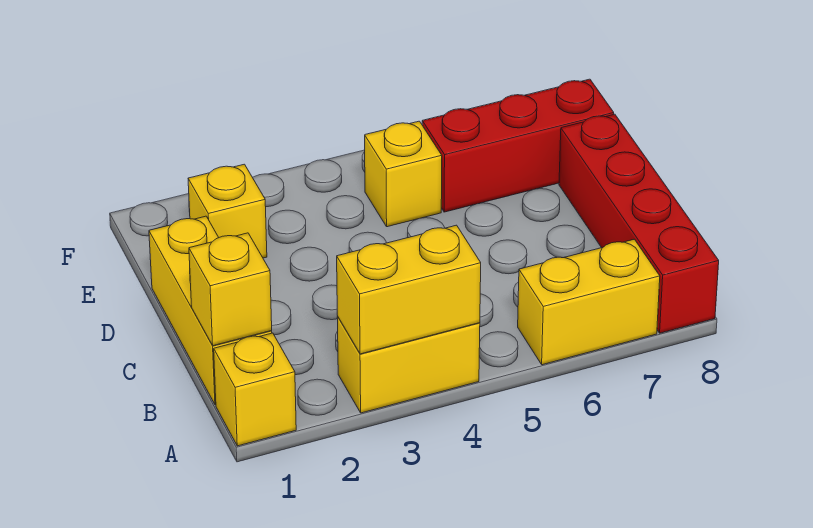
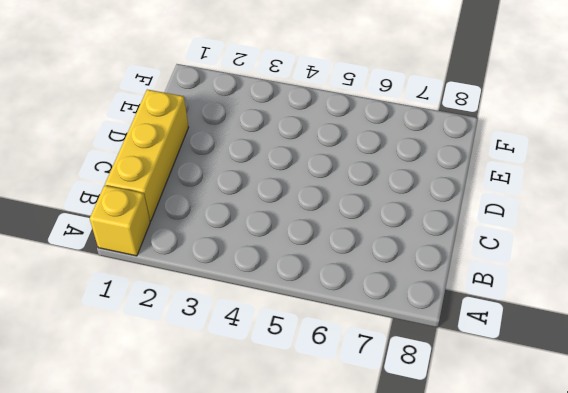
none -> yellow 1x2 brick [337,317,480,413]
none -> yellow 1x2 brick [518,239,660,365]

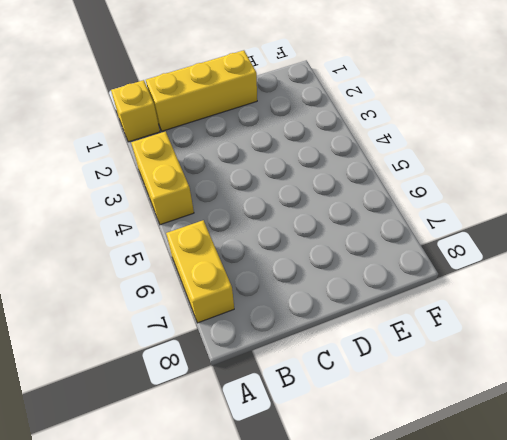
none -> red 1x4 brick [559,114,719,333]
none -> yellow 1x1 brick [188,164,267,258]

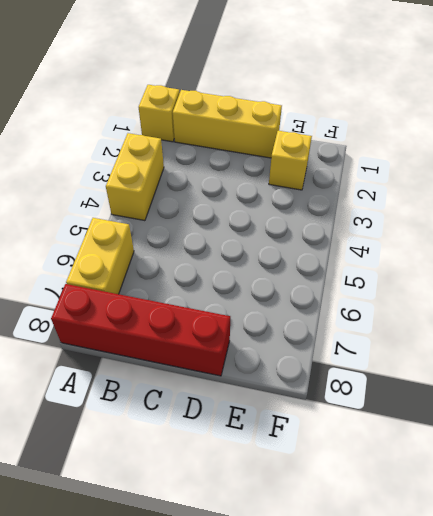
none -> yellow 1x1 brick [365,121,442,227]
none -> red 1x3 brick [422,79,614,212]

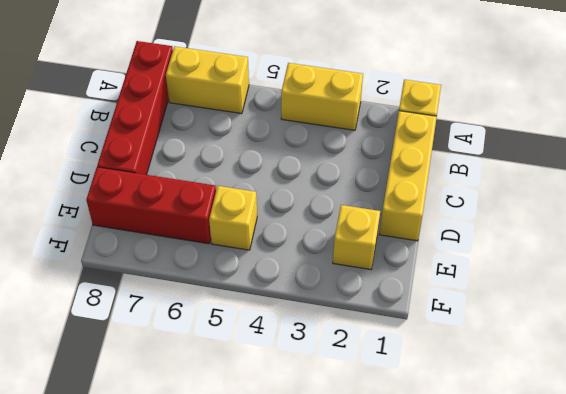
none -> yellow 1x2 brick [337,225,481,354]
none -> yellow 1x1 brick [189,233,272,346]

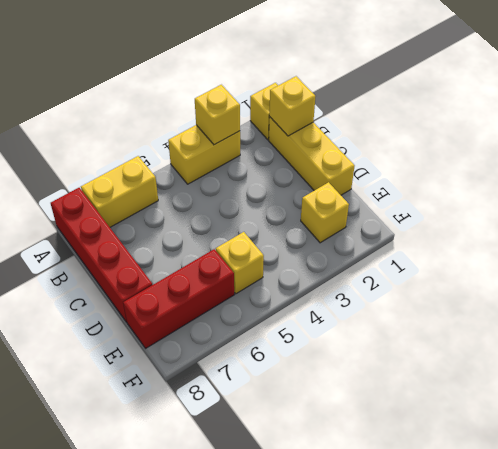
yellow 1x1 brick [195,85,240,145] -> yellow 1x2 brick [337,225,481,354]

